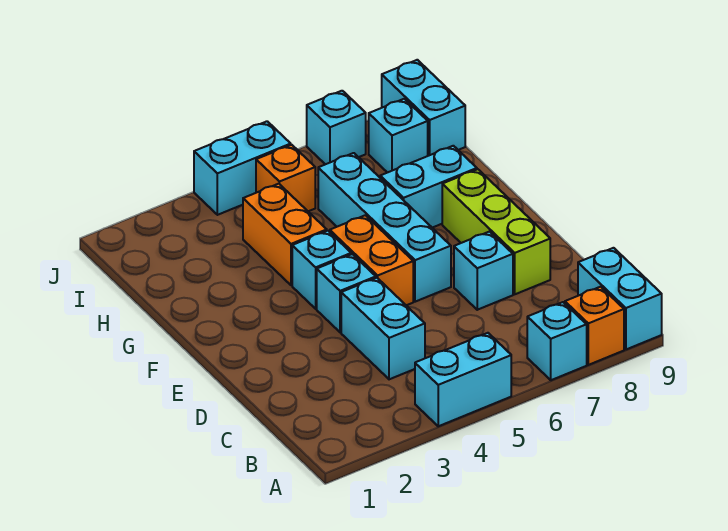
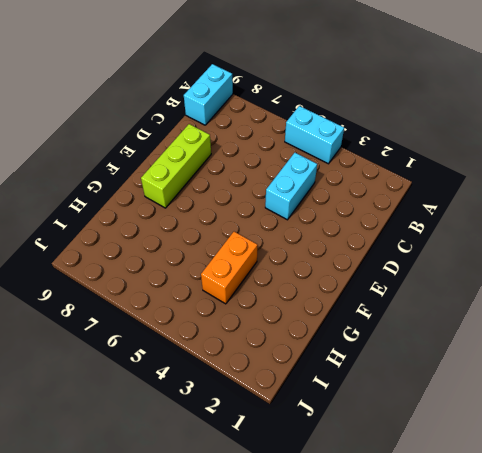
none -> cyan 1x1 brick [527,302,587,380]
none -> orange 1x1 brick [565,287,624,365]
none -> cyan 1x1 brick [454,232,513,310]

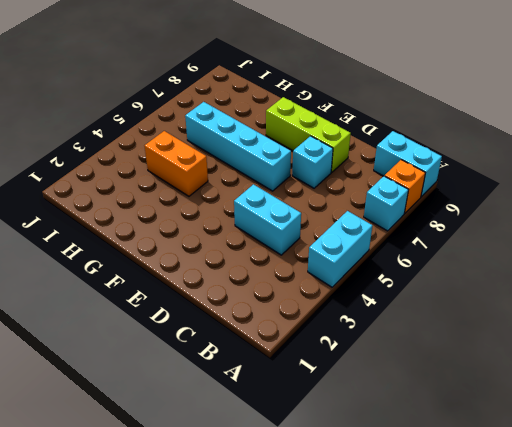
none -> cyan 1x1 brick [317,254,376,332]
none -> orange 1x2 brick [330,215,413,305]
none -> cyan 1x1 brick [292,231,351,309]

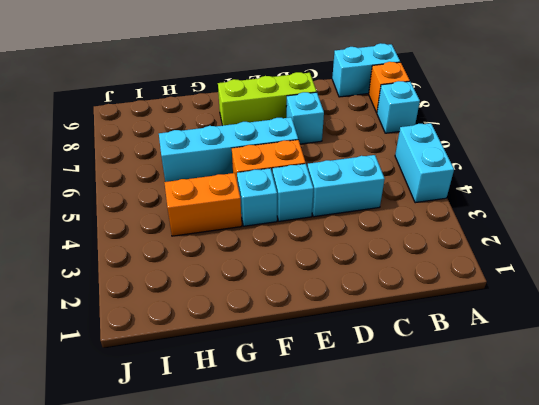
none -> cyan 1x2 brick [380,146,477,228]
none -> orange 1x1 brick [256,145,315,211]
none -> cyan 1x1 brick [368,99,428,173]

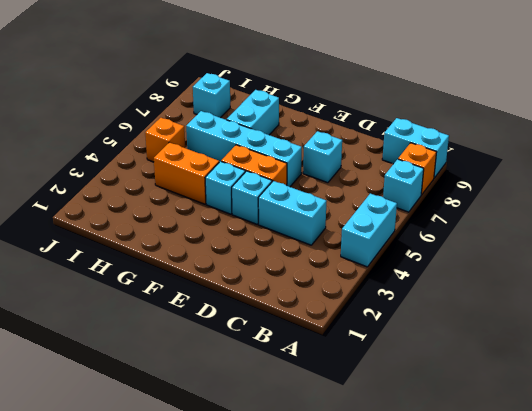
none -> lime 1x3 brick [442,169,550,294]
none -> cyan 1x2 brick [382,60,465,156]
none -> cyan 1x2 brick [194,121,291,215]

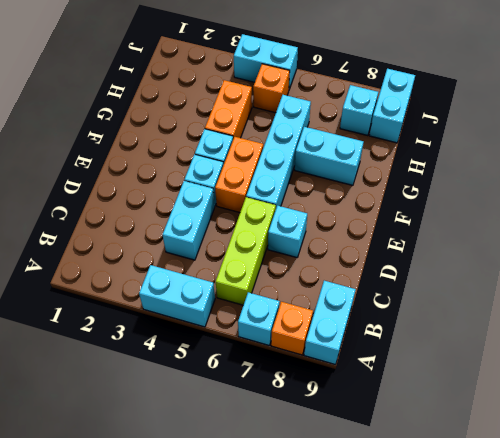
lime 1x3 brick [216,197,276,305] -> lime 1x3 brick moved to [442,169,550,294]
none -> cyan 1x1 brick [307,91,366,164]

